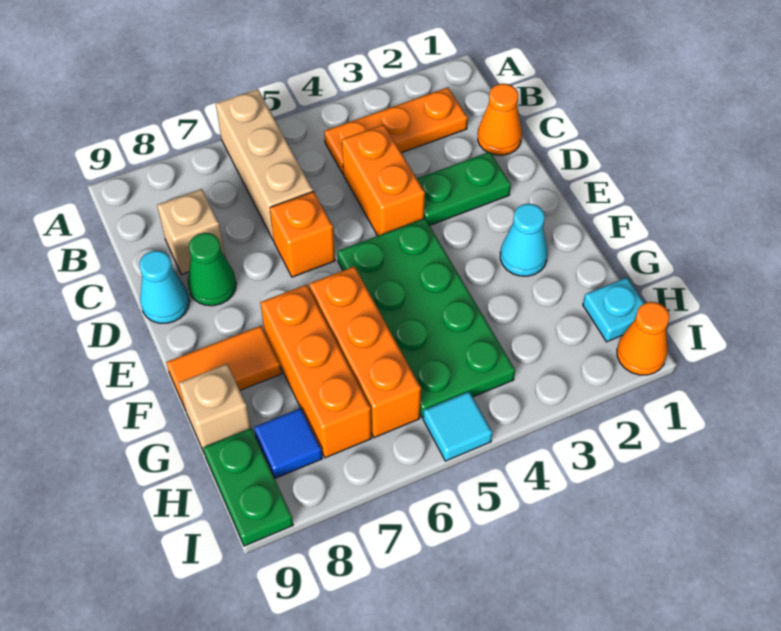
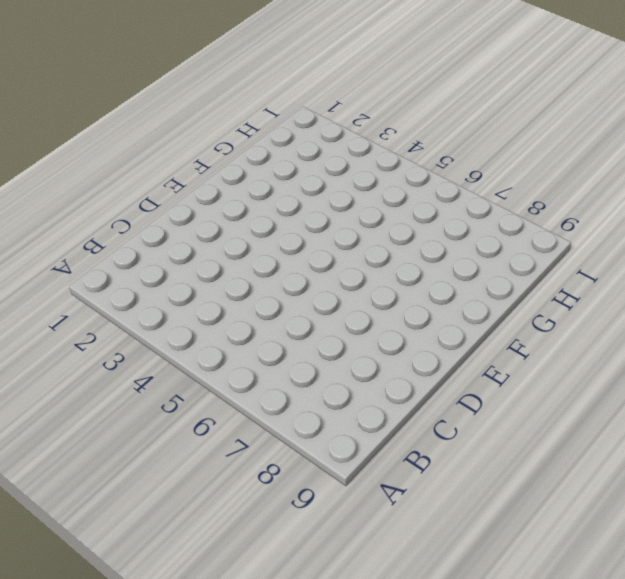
none -> tan 1x3 brick [216,89,313,241]
none -> orange 1x3 plate [324,88,468,173]
none -> orange 1x1 cone [478,84,522,155]

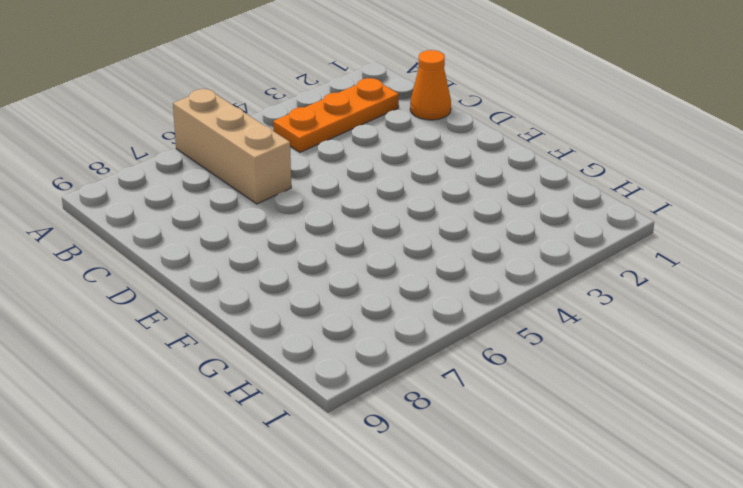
none -> orange 1x2 brick [342,125,425,236]
none -> tan 1x1 brick [157,189,225,274]
none -> green 1x2 plate [417,152,511,225]

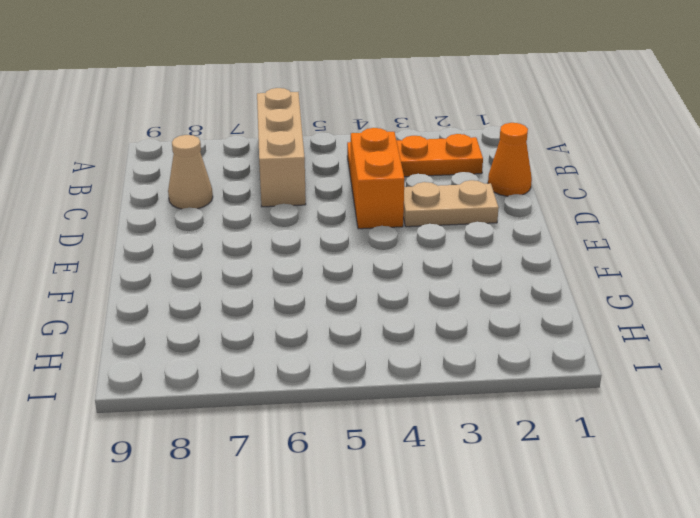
tan 1x1 cone [168,135,213,209] -> tan 1x1 brick [157,189,225,274]
tan 1x2 plate [403,180,499,227] -> green 1x2 plate [417,152,511,225]
none -> orange 1x1 brick [270,192,335,277]
none -> green 1x1 cone [188,233,236,306]
none -> cyan 1x1 cone [140,251,189,323]

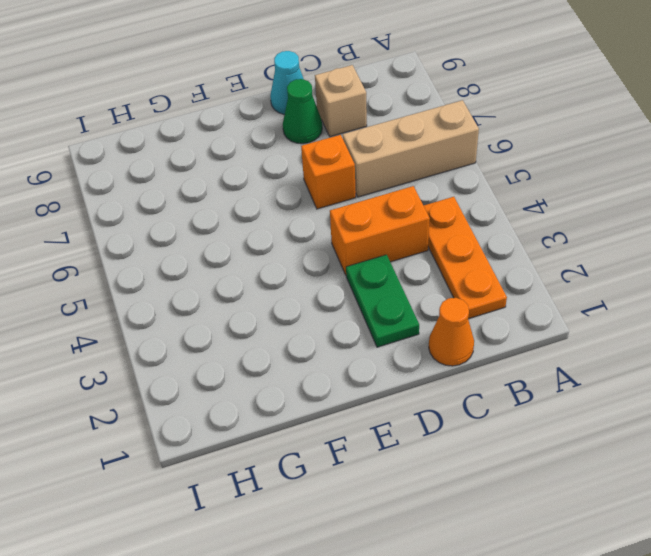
none -> green 2x4 plate [338,218,515,418]
none -> cyan 1x1 cone [500,204,548,276]
none -> orange 1x3 brick [309,266,421,438]

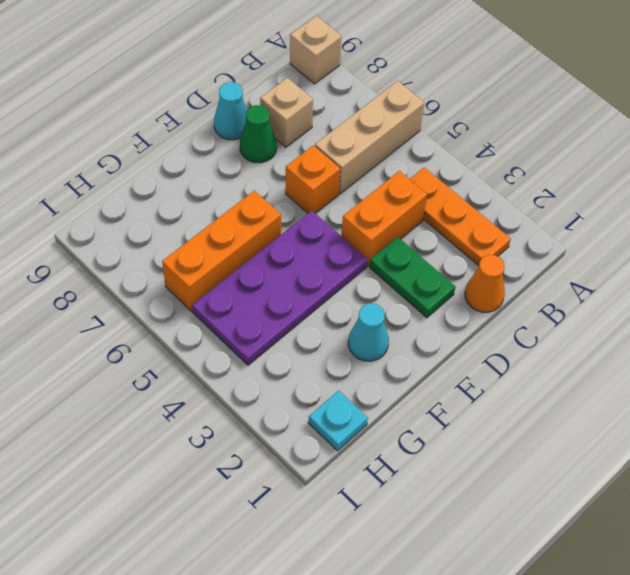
tan 1x1 brick [290,16,342,84] -> tan 1x1 brick moved to [179,364,251,452]
purple 2x4 plate [192,211,367,365] -> green 2x4 plate [338,218,515,418]
none -> orange 1x3 brick [260,285,372,458]
none -> orange 1x2 tile [166,326,281,410]
none -> blue 1x1 tile [254,408,322,478]

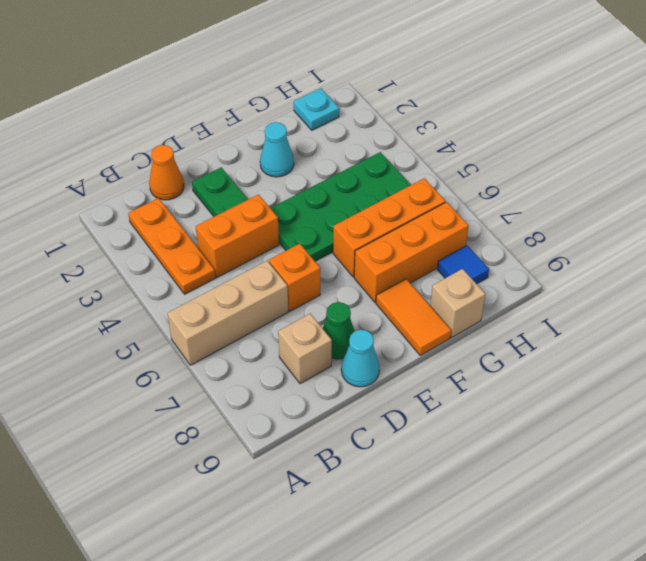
none -> green 1x2 plate [203,428,293,546]
none -> orange 1x1 cone [617,302,669,375]
none -> cyan 1x1 tile [423,392,492,461]

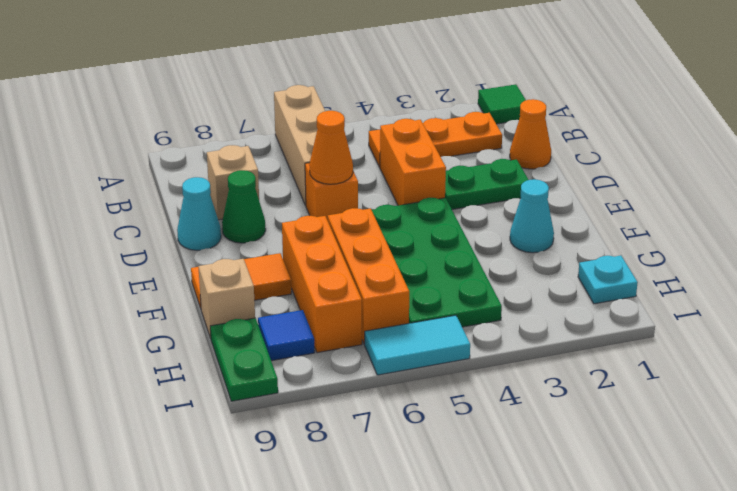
green 1x1 tile [478,84,526,124] -> none
orange 1x1 cone [309,111,353,184] -> orange 1x1 cone moved to [617,302,669,375]
cyan 1x2 tile [365,315,470,375] -> cyan 1x1 tile [423,392,492,461]

